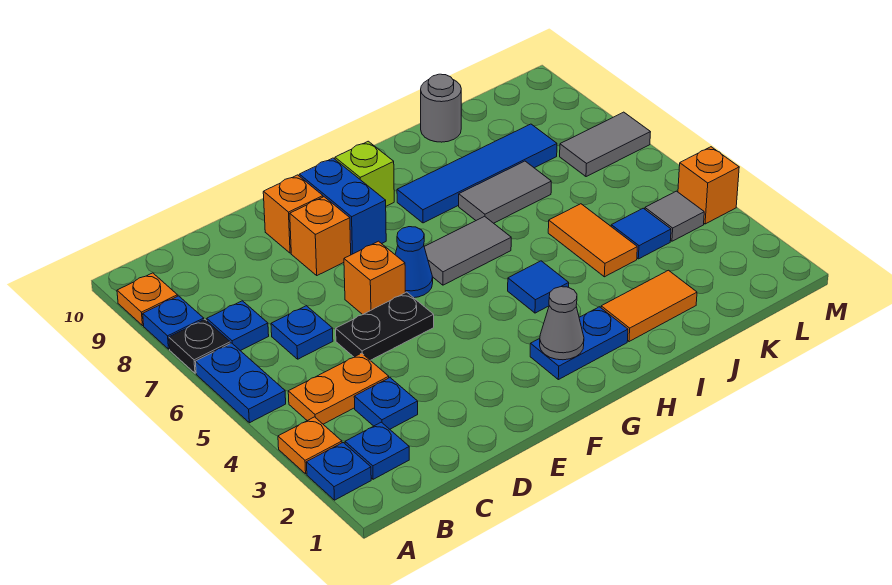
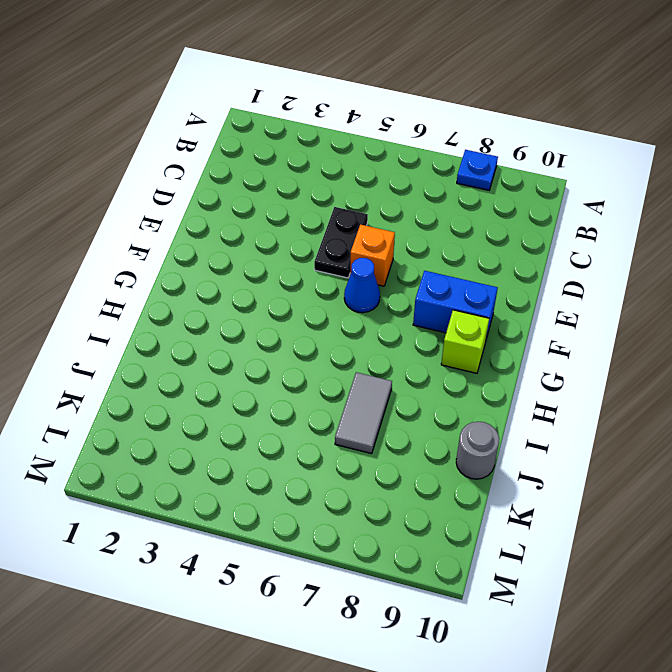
none -> blue 1x1 plate [307,443,371,500]
none -> orange 1x1 plate [278,417,342,474]
none -> blue 1x2 plate [195,343,286,423]
none -> black 1x1 plate [169,319,230,373]

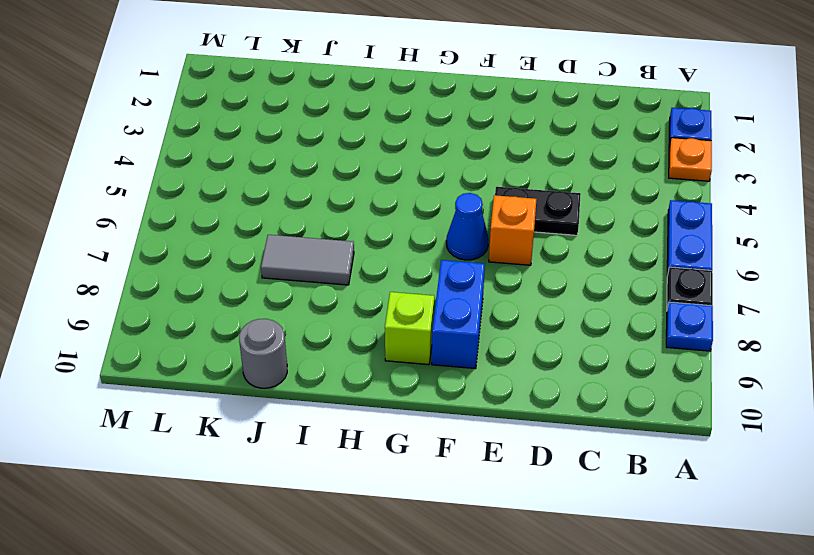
none -> orange 1x1 plate [117,273,177,325]
none -> blue 1x1 plate [345,422,409,479]
none -> orange 1x2 plate [288,353,389,424]
none -> blue 1x1 plate [207,301,269,351]

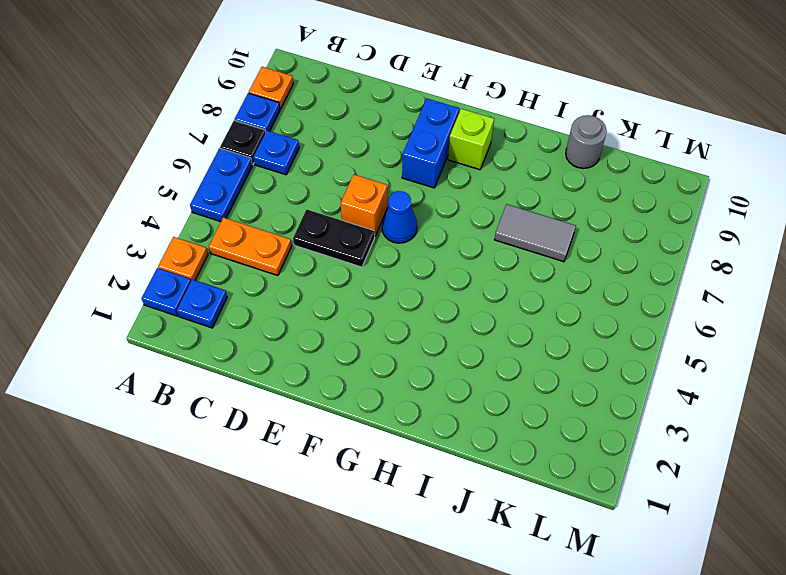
none -> blue 1x1 plate [354,378,418,429]
none -> blue 1x1 plate [271,306,333,359]
none -> orange 1x1 brick [290,197,351,275]
none -> orange 1x1 brick [263,175,323,253]

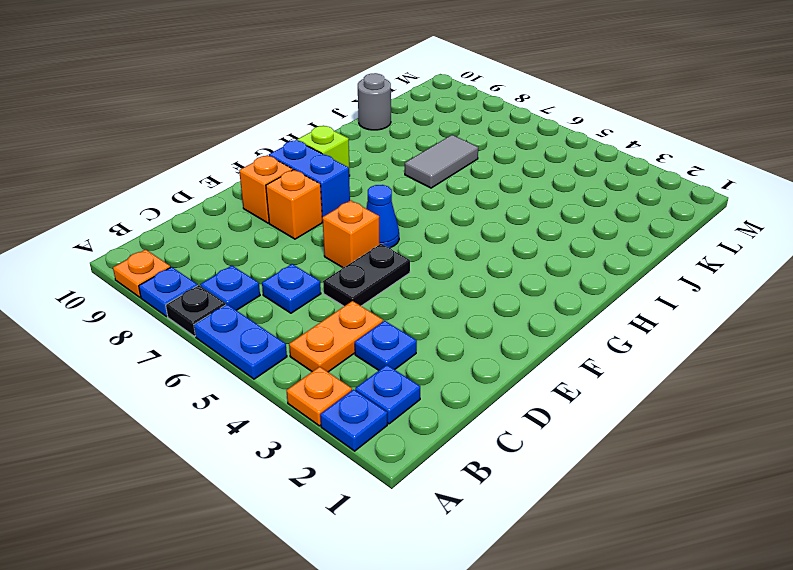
none -> blue 1x2 plate [530,307,628,380]
none -> grey 1x2 tile [424,216,511,285]
none -> blue 1x1 tile [508,261,569,313]
none -> blue 1x4 tile [397,124,557,223]

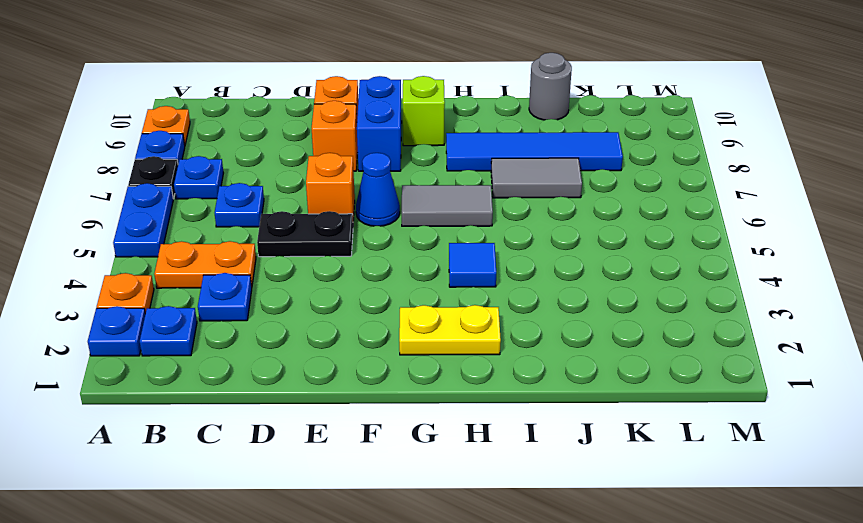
yellow 1x2 plate [399,305,501,355] -> blue 1x2 plate [530,307,628,380]
none -> orange 1x2 tile [601,270,697,342]
none -> orange 1x2 tile [548,204,637,277]
none -> blue 1x1 tile [611,208,671,259]
none -> grey 1x1 tile [645,191,704,241]

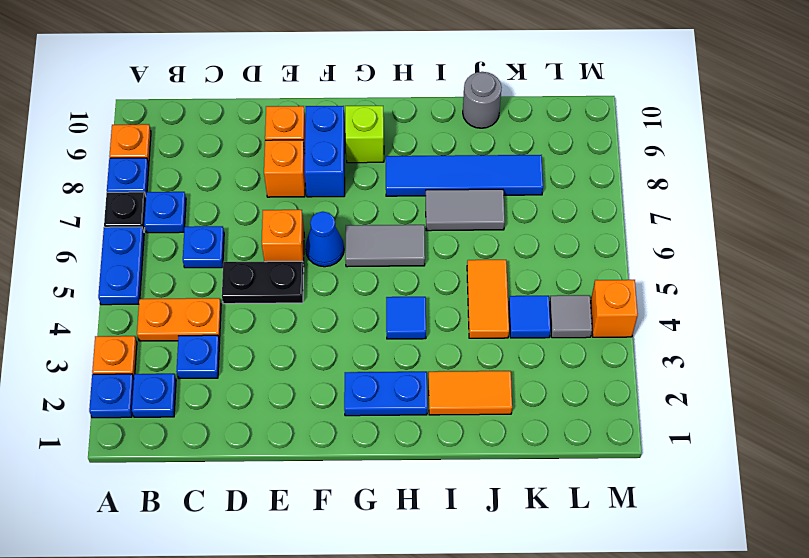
none -> grey 1x2 tile [560,112,650,177]
none -> grey 1x1 cone [540,287,584,360]

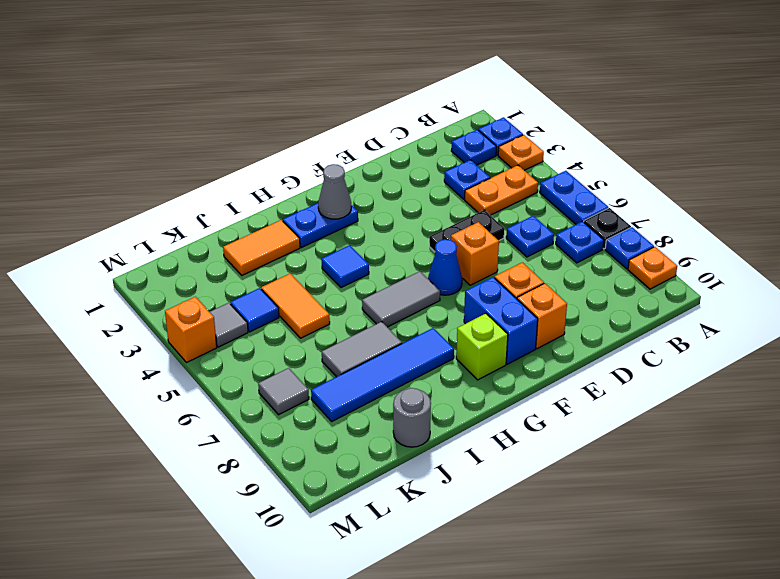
grey 1x1 tile [258,368,309,415] -> grey 1x2 tile [560,112,650,177]

